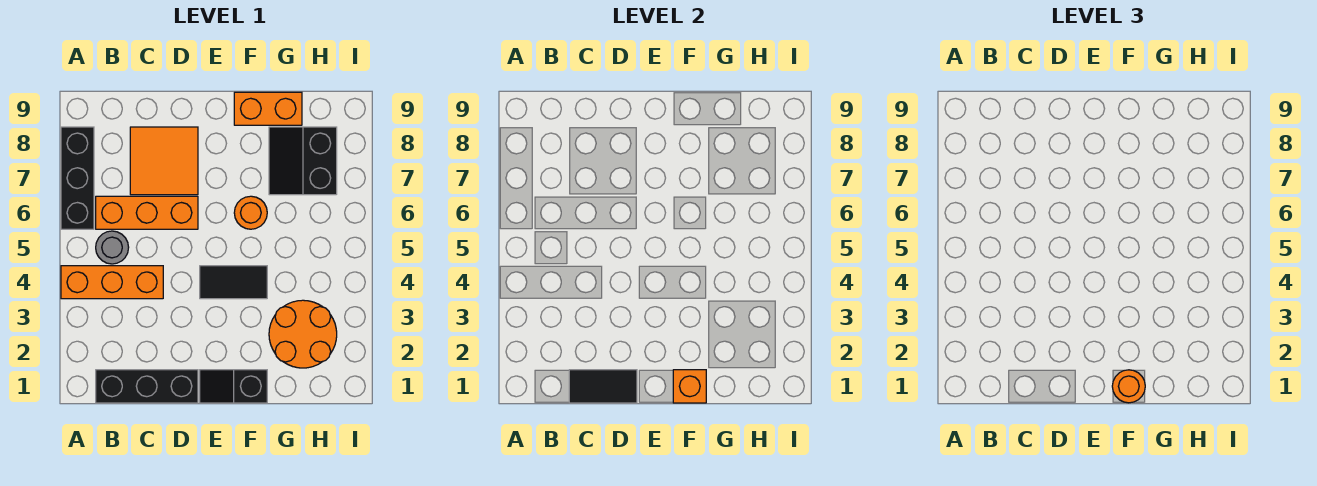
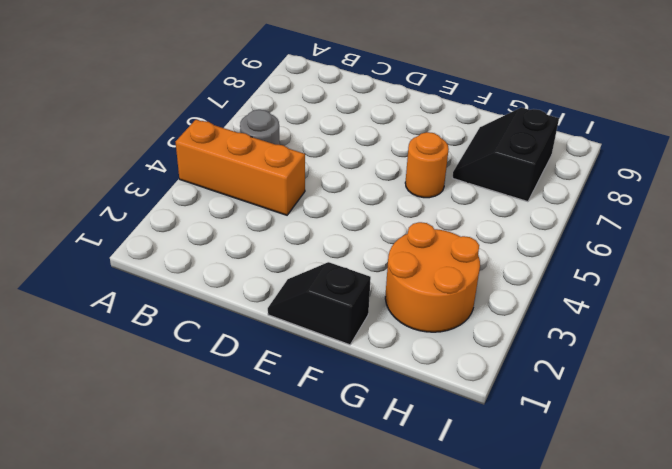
none -> black 1x3 brick [61,127,94,229]
none -> black 1x3 brick [96,370,198,403]
none -> orange 1x3 brick [96,196,198,229]

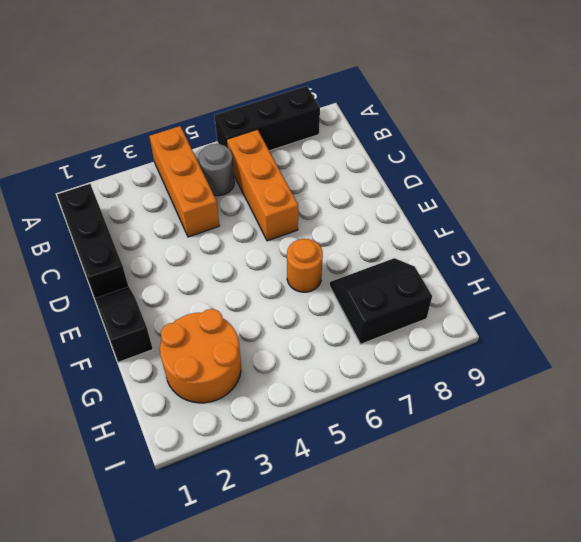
none -> orange 2x2 tile [130,127,198,195]
none -> black 1x2 tile [200,266,267,299]
none -> orange 1x2 brick [234,92,302,125]

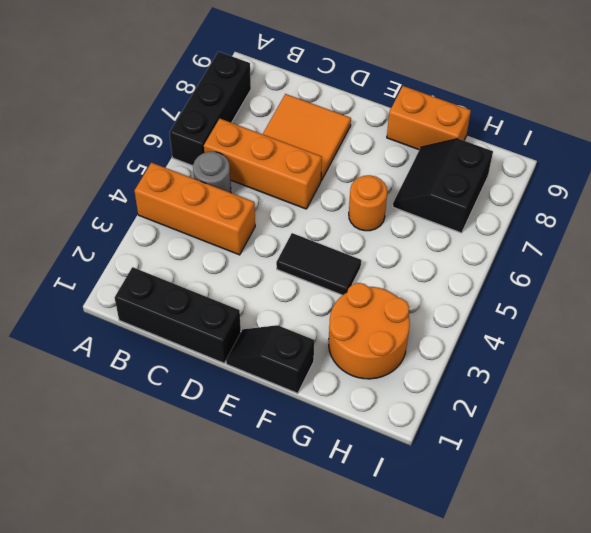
none -> black 1x2 tile [569,370,637,403]
none -> orange 1x1 brick [673,370,706,403]
none -> orange 1x1 round brick [1112,370,1145,403]

